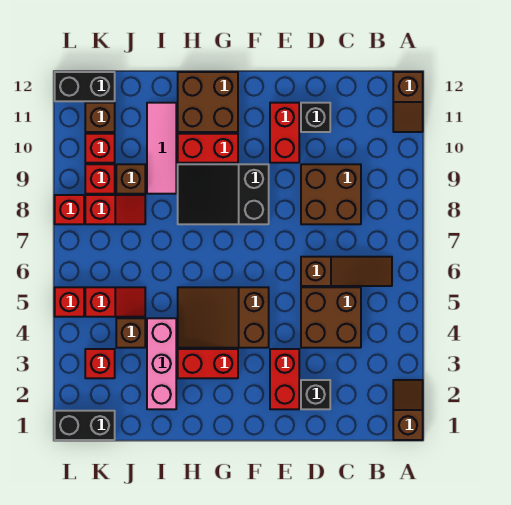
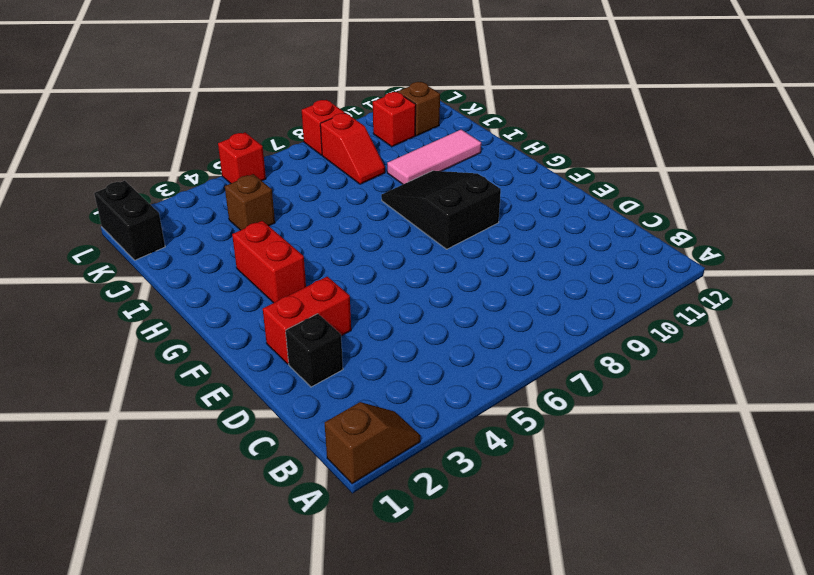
none -> brown 1x2 slope [393,72,423,132]
none -> brown 1x3 slope [301,257,392,286]
none -> brown 2x2 brick [301,287,361,348]

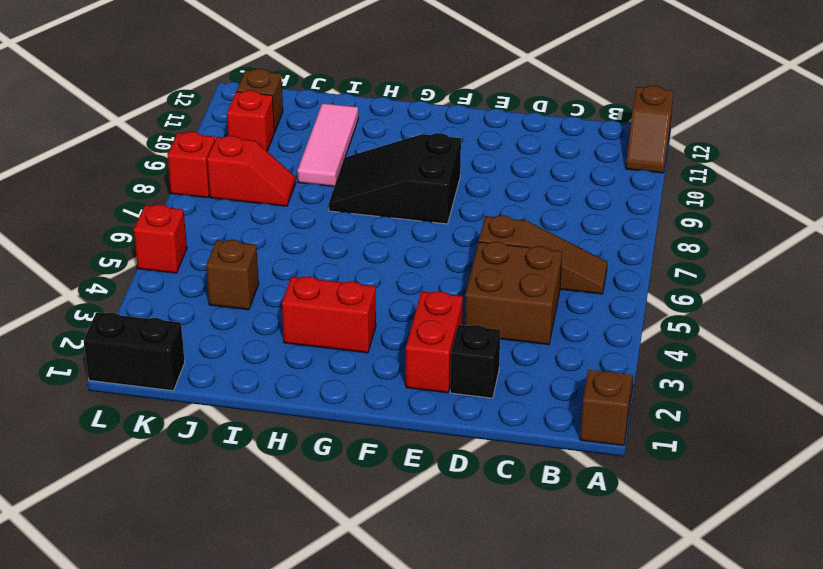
none -> brown 2x2 brick [301,164,361,224]
none -> black 1x1 brick [301,103,330,132]
none -> red 1x2 brick [270,103,299,163]

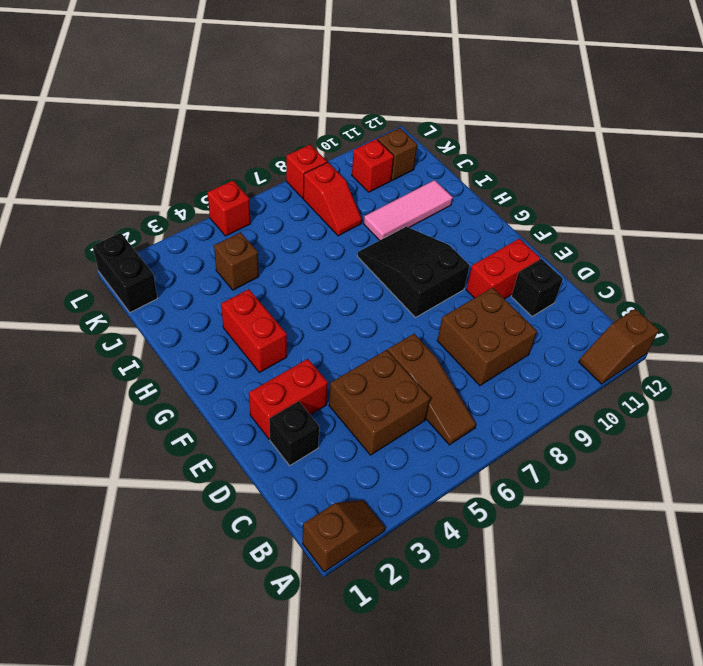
none -> brown 2x3 slope [178,287,269,348]
none -> red 1x2 brick [178,134,238,163]
none -> brown 2x2 brick [178,72,238,132]

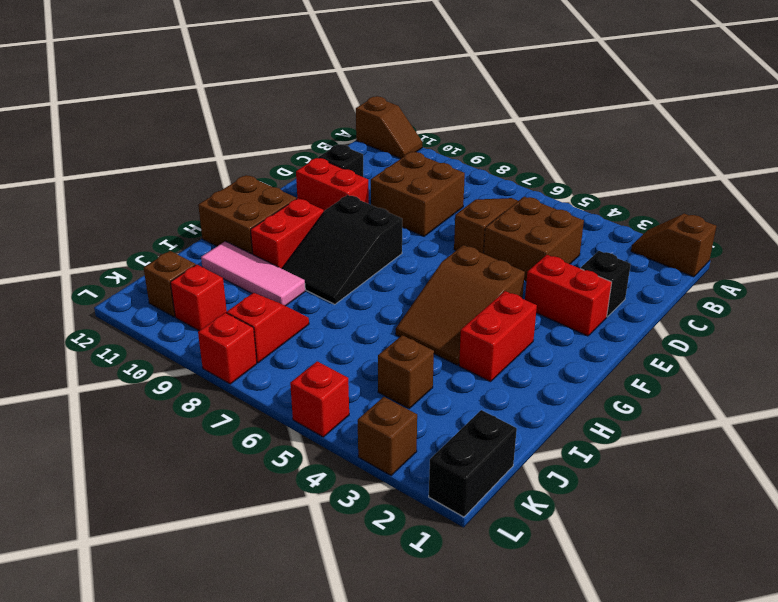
brown 1x1 brick [358,397,417,475] -> brown 1x1 brick moved to [116,164,145,194]
none -> pink 1x3 brick [147,318,176,409]
none -> red 1x2 slope [85,287,145,317]
none -> red 1x1 brick [85,349,115,378]

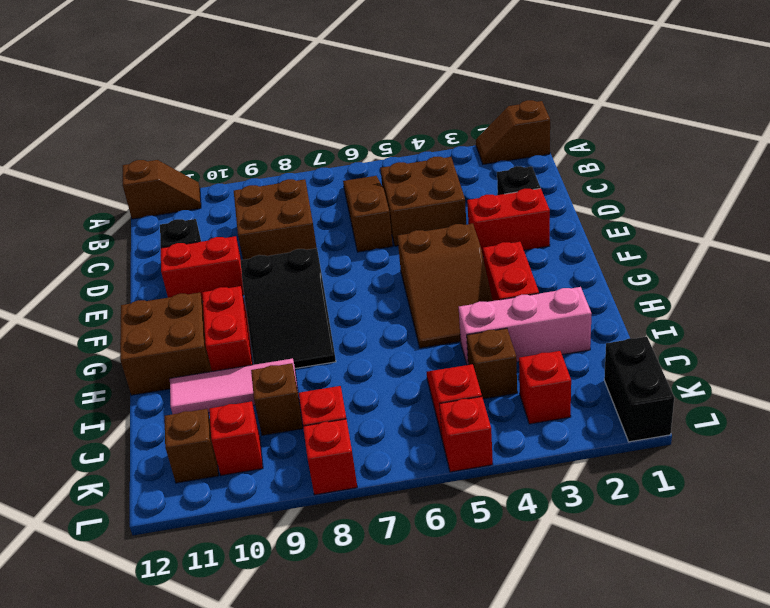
none -> red 1x1 brick [85,164,115,194]
none -> black 1x2 brick [55,72,115,101]

